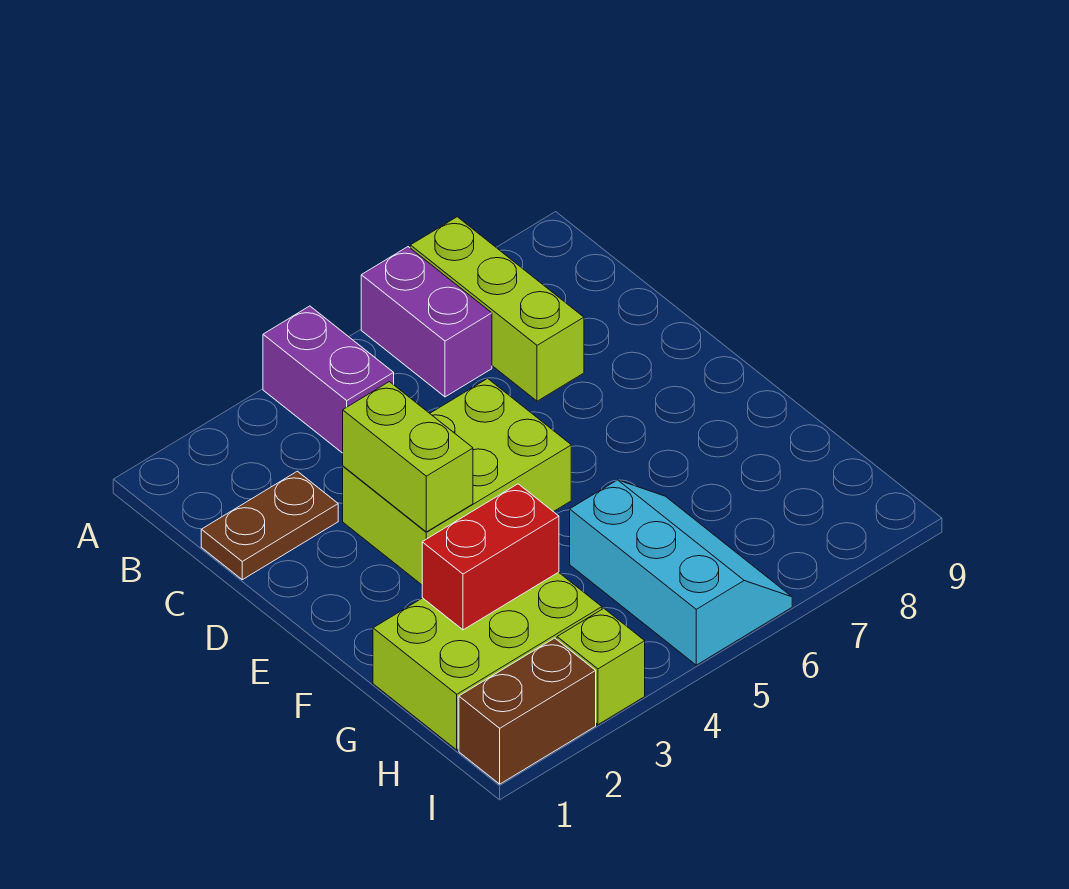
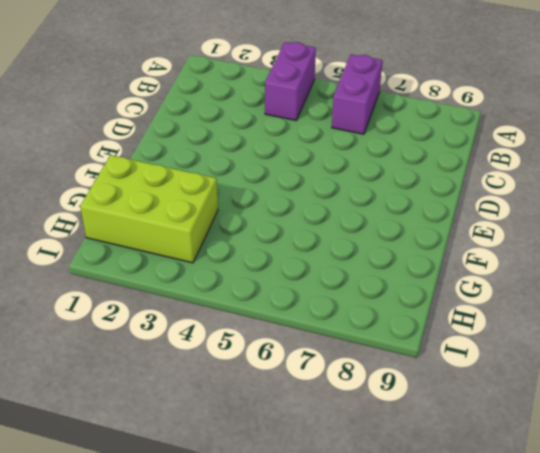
none -> lime 1x3 brick [410,217,584,401]
none -> brown 1x2 plate [201,471,338,580]

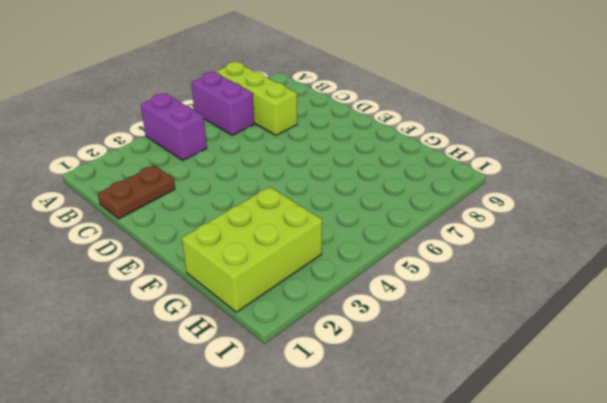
none -> lime 2x3 brick [343,378,571,585]
none -> cyan 2x3 slope [570,480,792,665]

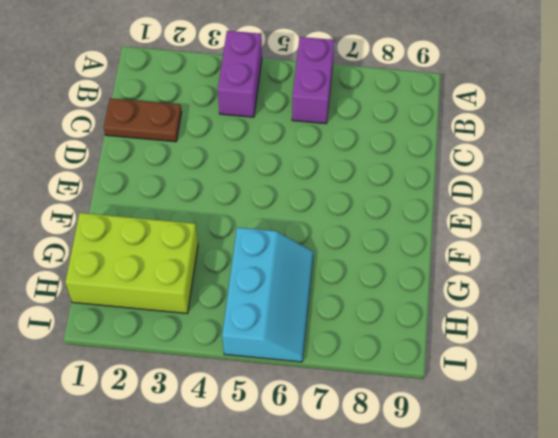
none -> lime 1x3 brick [410,217,584,401]
none -> lime 2x3 brick [343,378,571,585]

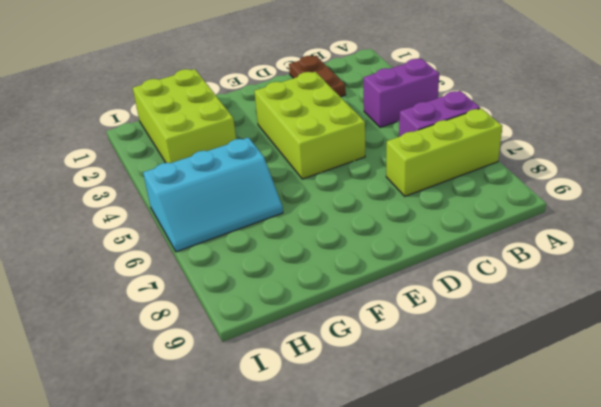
none -> brown 1x2 brick [459,638,596,784]
none -> lime 1x1 brick [557,609,645,725]

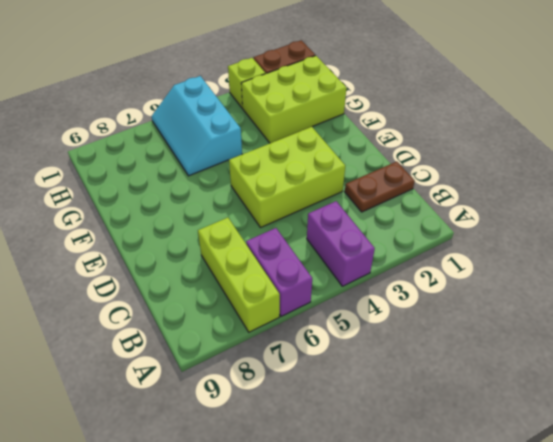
none -> lime 1x2 brick [343,382,473,532]
none -> red 1x2 brick [422,484,559,630]

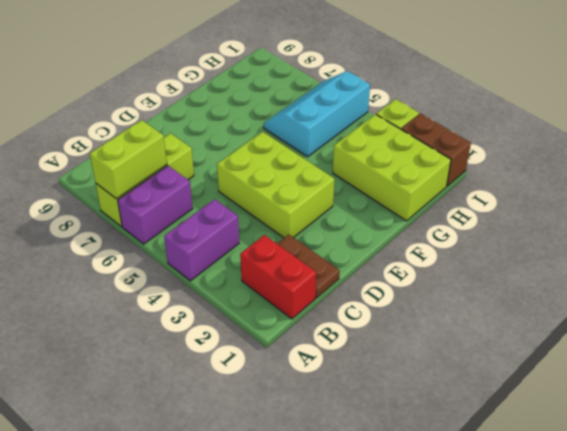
lime 1x2 brick [90,120,167,199] -> lime 1x2 brick moved to [343,382,473,532]
red 1x2 brick [240,235,316,319] -> red 1x2 brick moved to [422,484,559,630]

